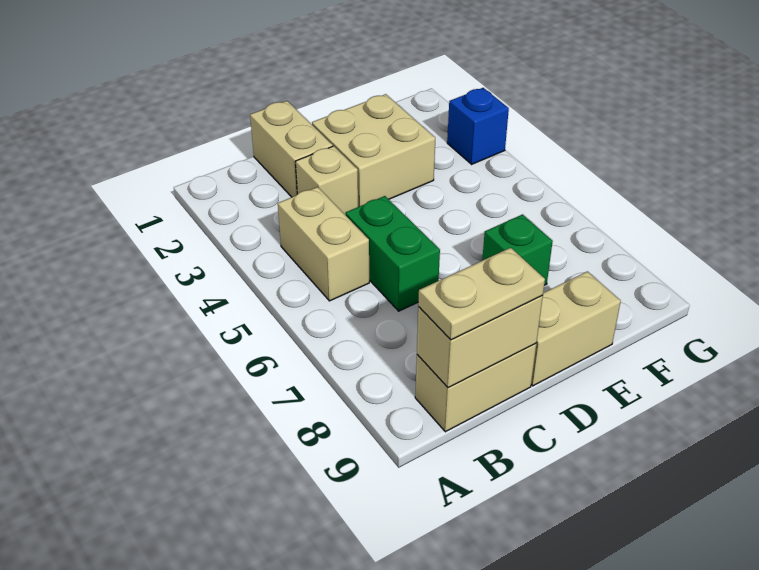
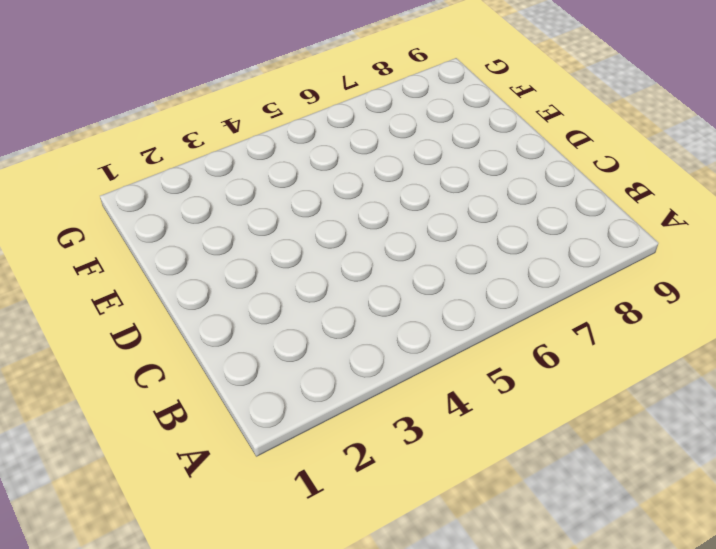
none -> tan 1x2 brick [278,187,369,301]
none -> tan 1x2 brick [415,343,536,432]

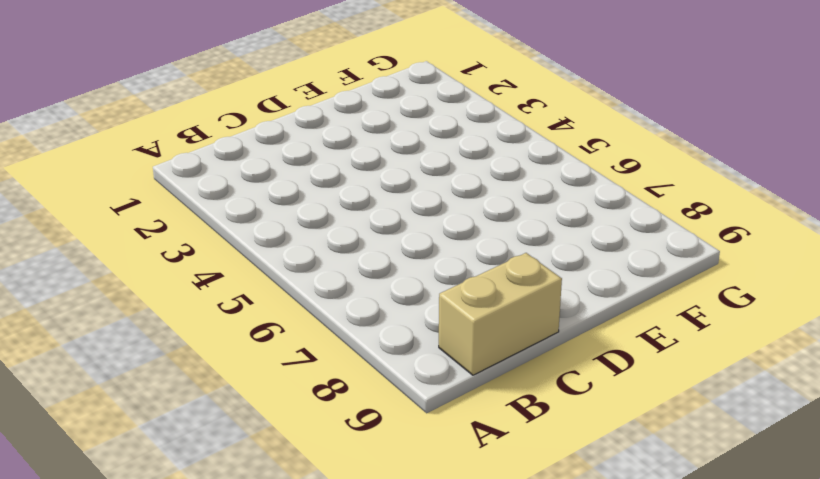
none -> tan 1x2 brick [278,187,369,301]
none -> tan 1x2 brick [250,101,333,197]

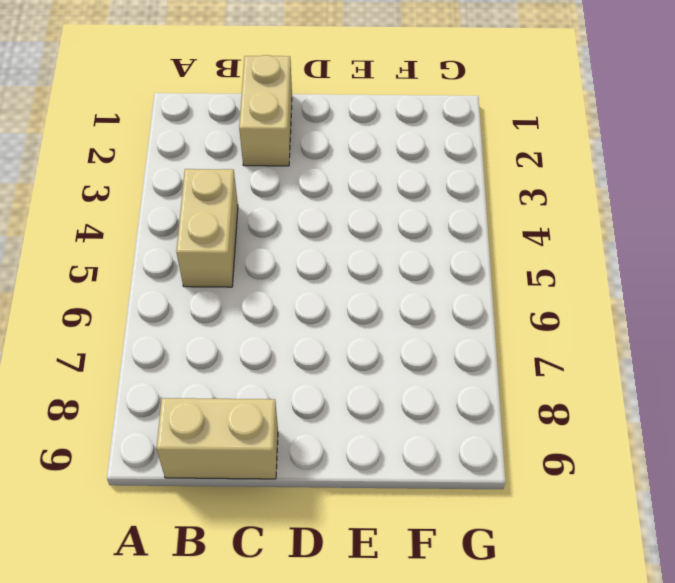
none -> tan 1x1 brick [295,146,358,215]
none -> green 1x2 brick [345,196,440,311]

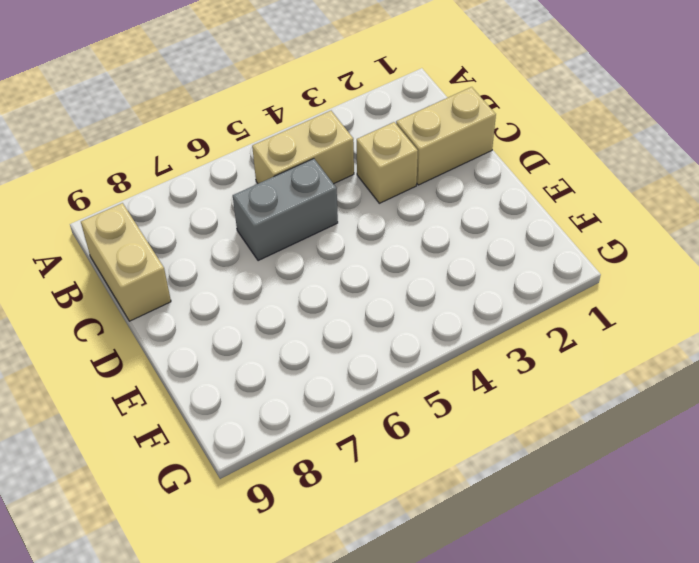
grey 1x2 brick [233,159,338,261] -> green 1x2 brick [345,196,440,311]
none -> tan 2x2 brick [312,94,435,207]
none -> tan 1x2 brick [531,271,621,386]

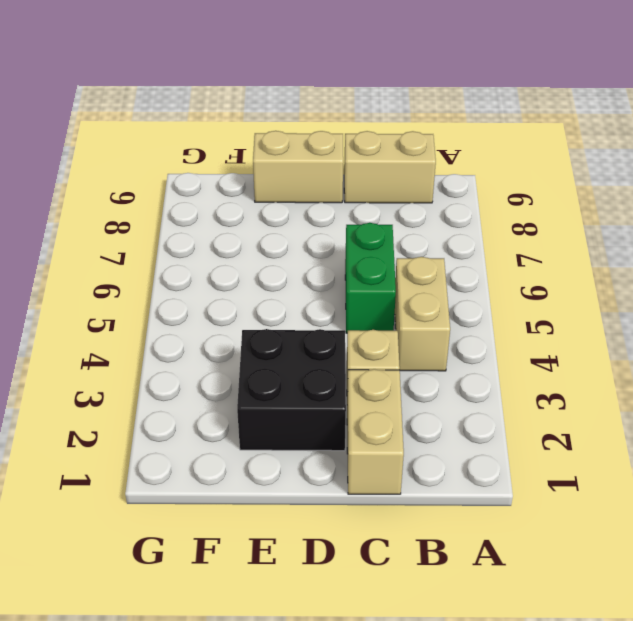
black 2x2 brick [237,329,346,451] -> tan 2x2 brick [312,94,435,207]
none -> green 1x1 brick [482,214,553,285]
none -> blue 1x1 brick [447,88,509,164]

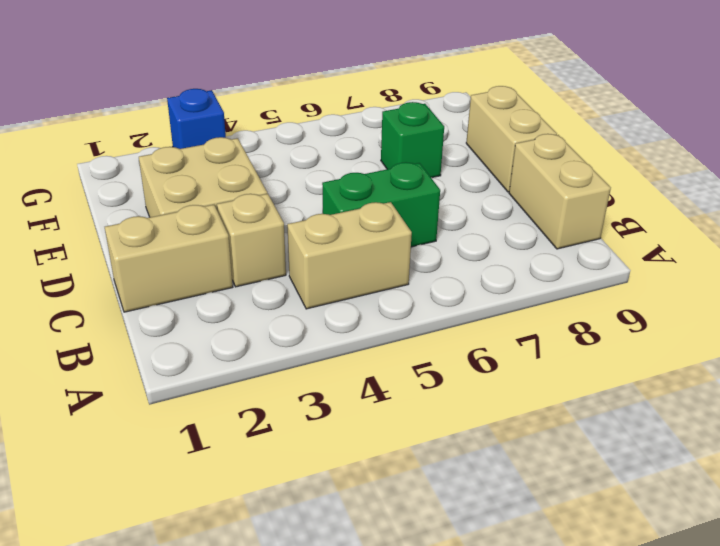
none -> tan 1x2 brick [417,296,543,388]
none -> tan 1x2 plate [418,248,545,340]

